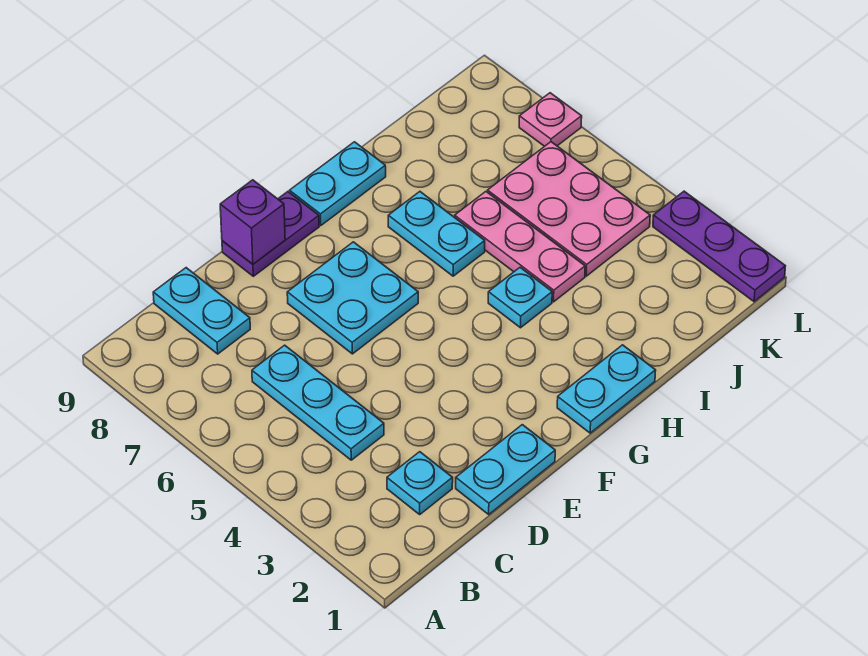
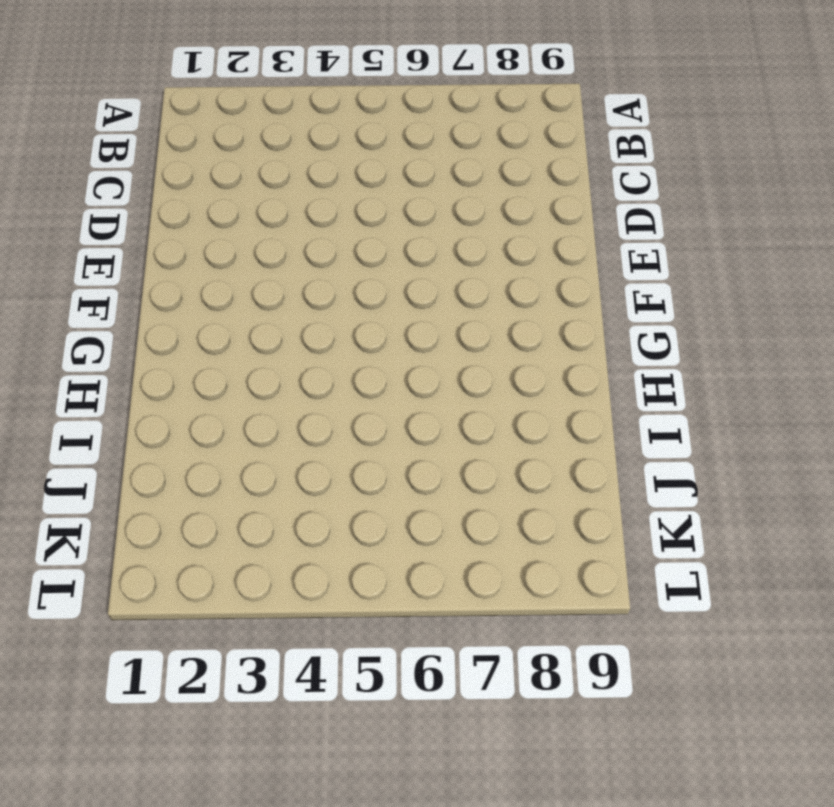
none -> cyan 1x1 plate [387,452,453,514]
none -> cyan 1x3 plate [252,345,384,460]
none -> cyan 1x2 plate [153,268,250,354]

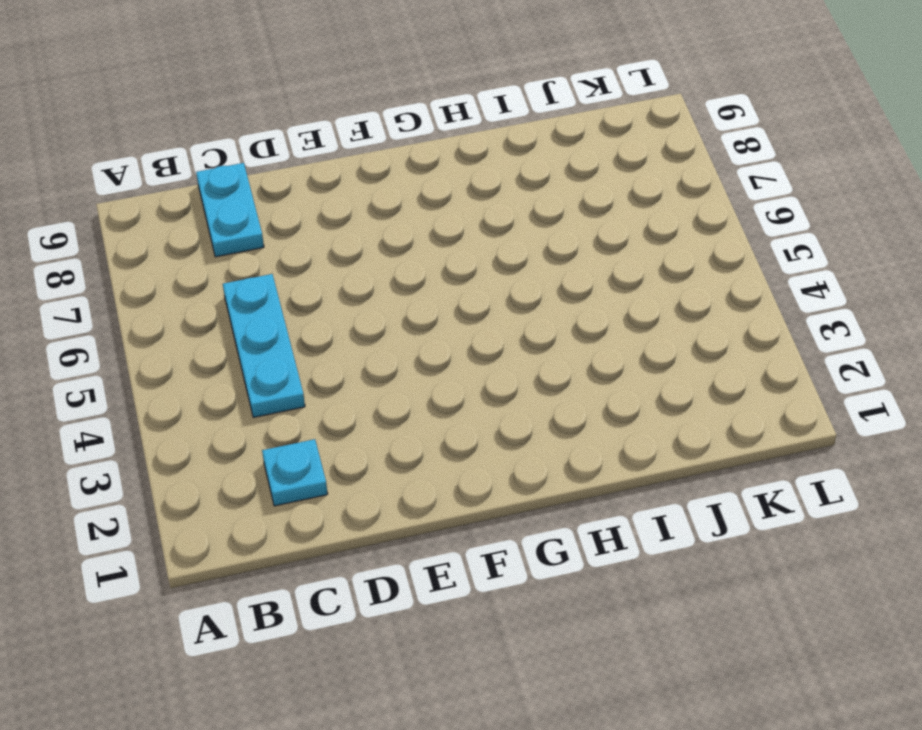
none -> cyan 1x2 plate [456,425,555,514]
none -> cyan 2x2 plate [287,242,418,354]
none -> purple 1x2 plate [222,192,319,276]

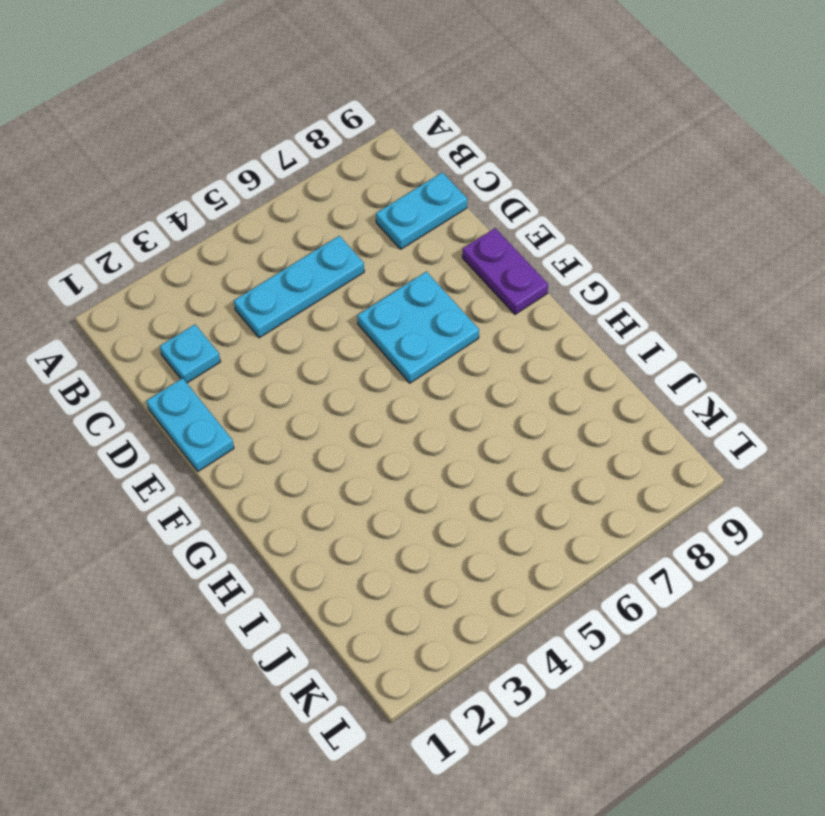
none -> cyan 1x2 plate [557,345,656,433]
none -> cyan 1x2 plate [289,142,386,225]
none -> cyan 1x1 plate [488,267,552,328]

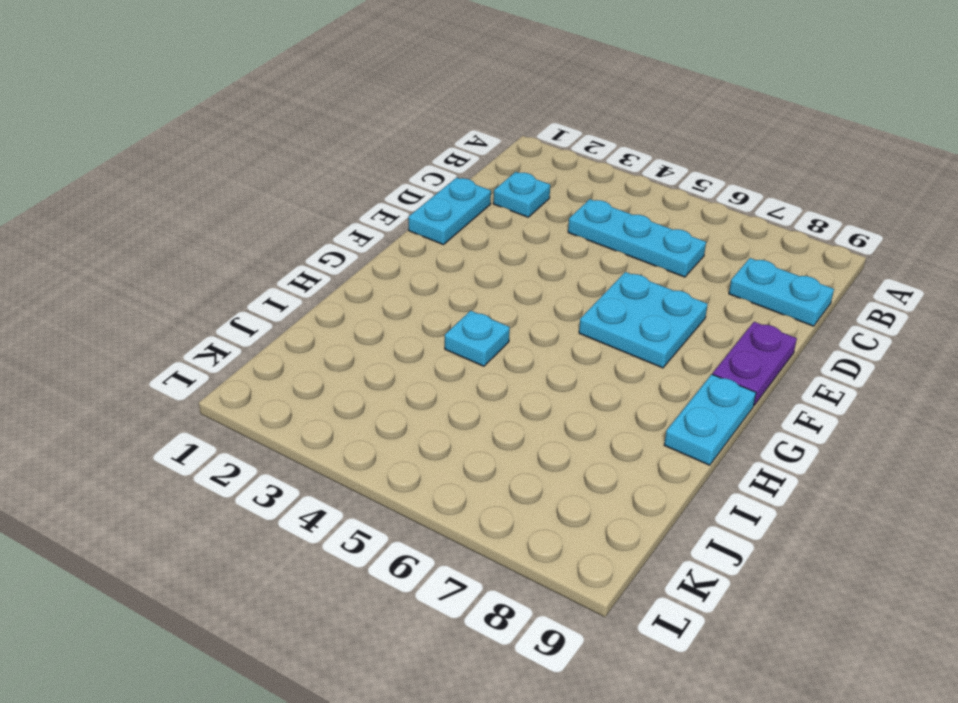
none -> cyan 1x2 plate [557,345,656,433]
none -> cyan 1x2 plate [388,192,485,276]
none -> pink 1x3 plate [455,192,585,302]

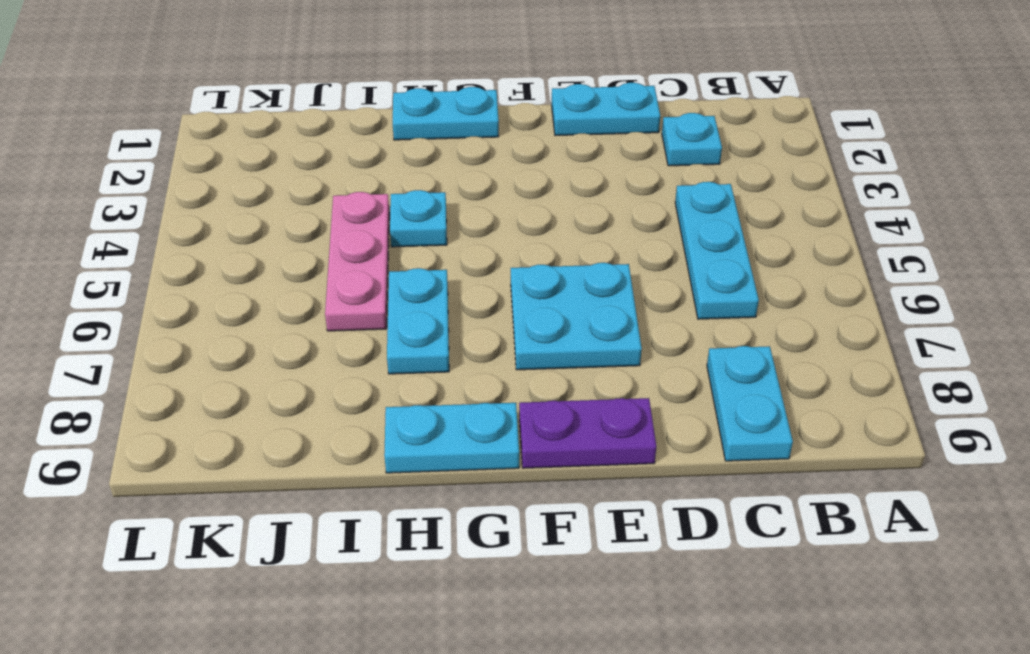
none -> pink 2x3 plate [488,142,650,276]
none -> purple 1x3 plate [653,191,785,302]
none -> pink 1x1 plate [519,93,582,146]

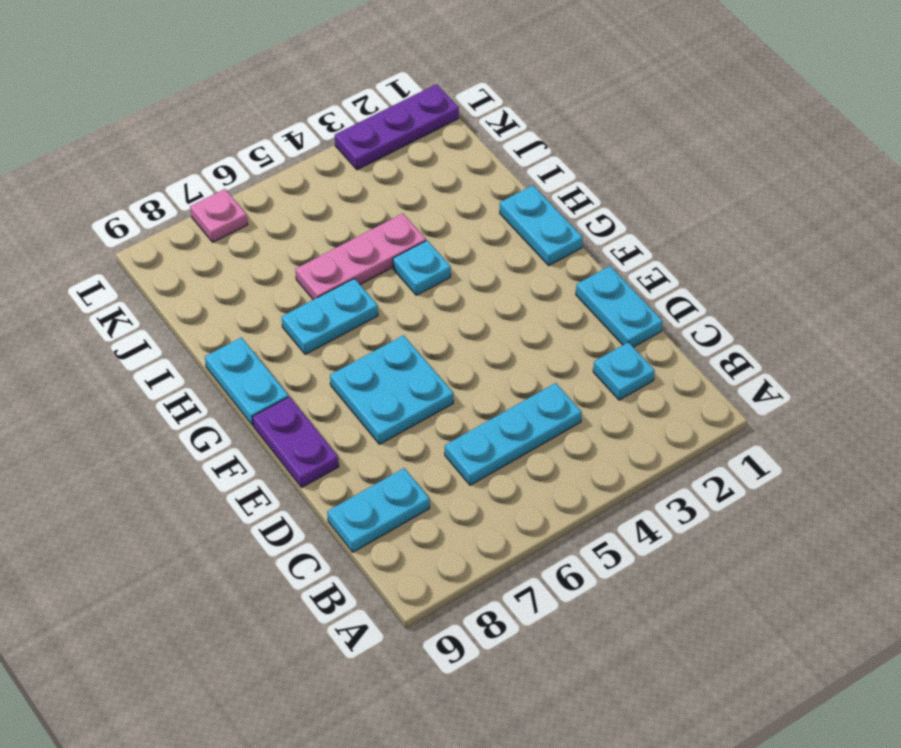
none -> pink 2x3 plate [488,142,650,276]
none -> purple 1x1 brick [220,180,285,264]

